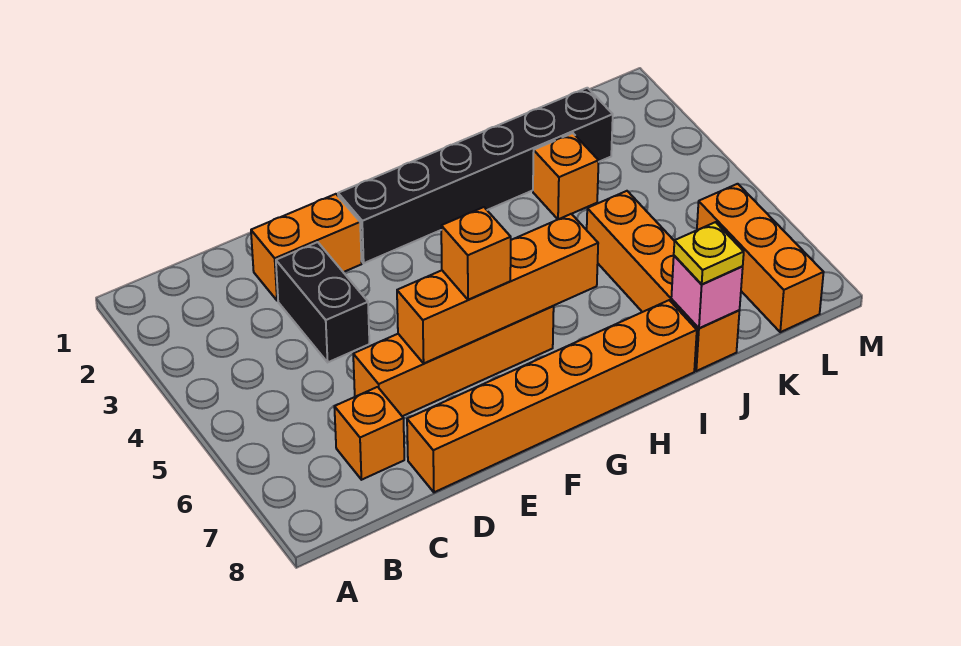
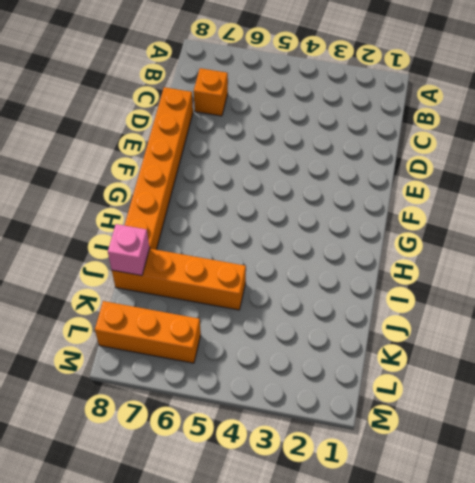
none -> orange 1x2 brick [251,194,362,301]
none -> black 1x2 brick [276,242,369,362]
none -> orange 1x4 brick [353,306,554,416]

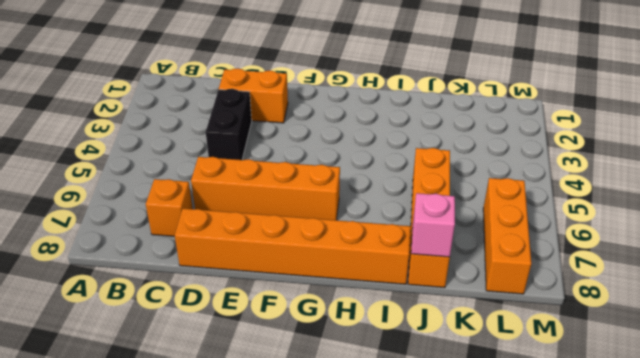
none -> black 1x6 brick [338,88,613,263]
none -> orange 1x1 brick [533,133,599,219]
none -> orange 1x4 brick [397,214,598,363]

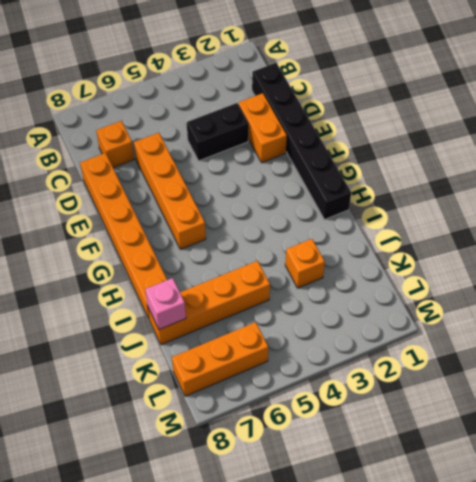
black 1x6 brick [252,63,351,220] -> black 1x6 brick moved to [338,88,613,263]
none -> orange 1x4 brick [397,214,598,363]
none -> orange 1x1 brick [441,207,511,300]
none -> yellow 1x1 plate [674,222,744,284]

